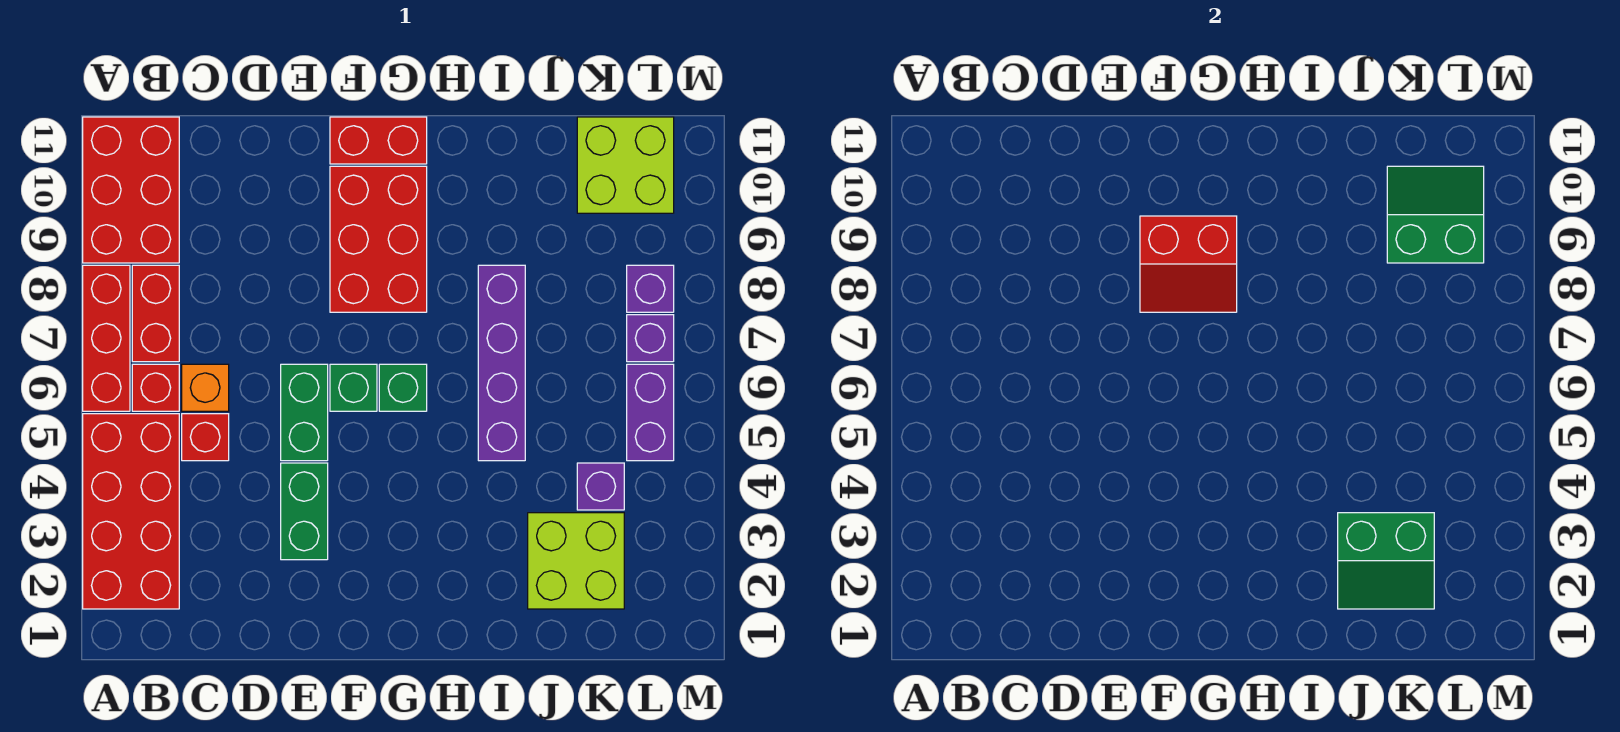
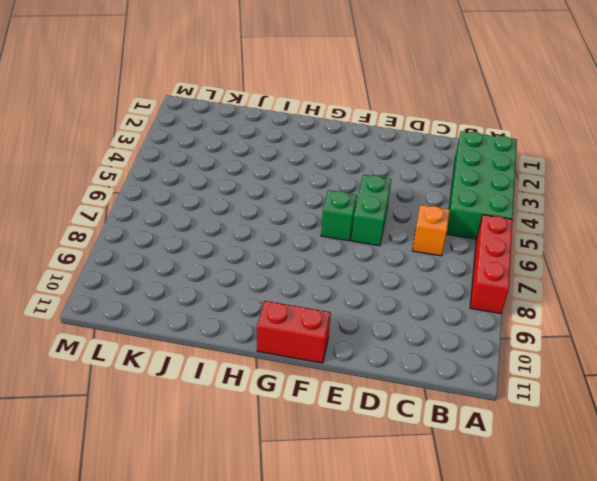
green 2x4 brick [446,131,517,239] -> red 2x4 brick [83,414,179,609]
none -> red 2x3 brick [83,117,179,263]
none -> red 1x1 brick [132,364,179,411]
none -> red 1x2 brick [132,265,179,362]

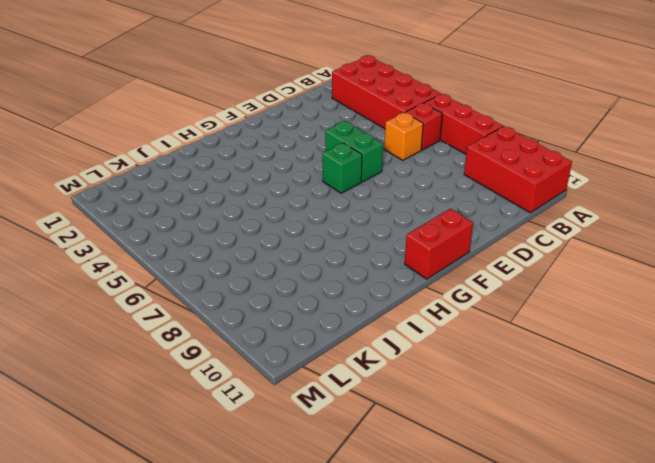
none -> red 1x2 brick [132,265,179,362]
none -> red 1x1 brick [182,414,229,461]
none -> green 1x2 brick [281,463,328,560]

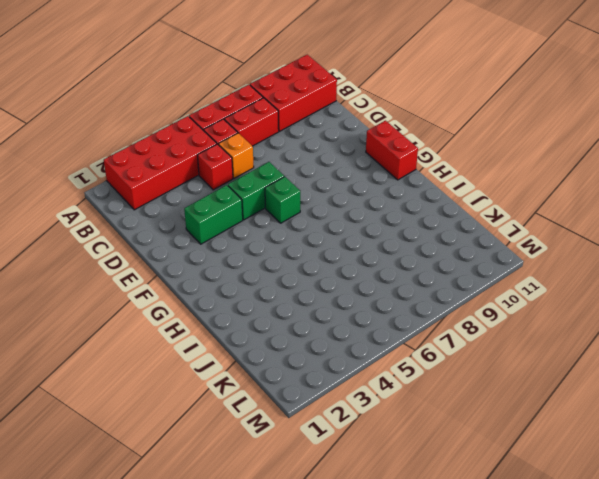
none -> red 2x3 brick [330,166,427,312]
none -> green 1x1 brick [379,364,427,411]
none -> purple 1x4 brick [478,265,525,461]

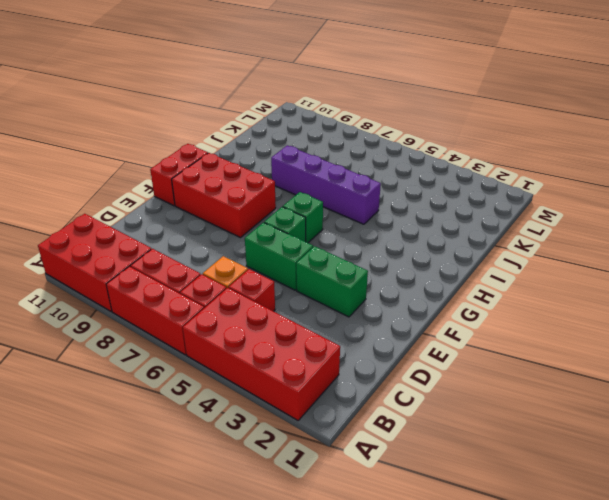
none -> lime 2x2 brick [528,513,624,609]
none -> purple 1x1 brick [577,463,624,510]
none -> lime 2x2 brick [577,117,674,213]

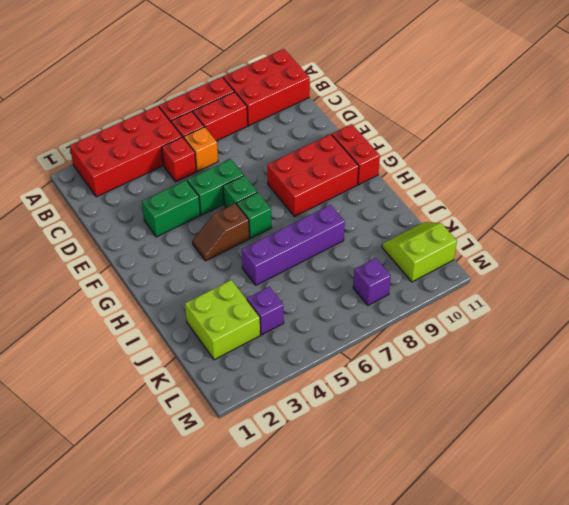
brown 1x2 slope [192,203,249,261] -> none
lime 2x2 slope [382,222,457,282] -> lime 2x2 brick [577,117,674,213]
none -> purple 1x2 brick [627,364,674,461]
none -> purple 1x1 brick [627,315,674,362]
none -> red 2x2 slope [1140,216,1237,312]

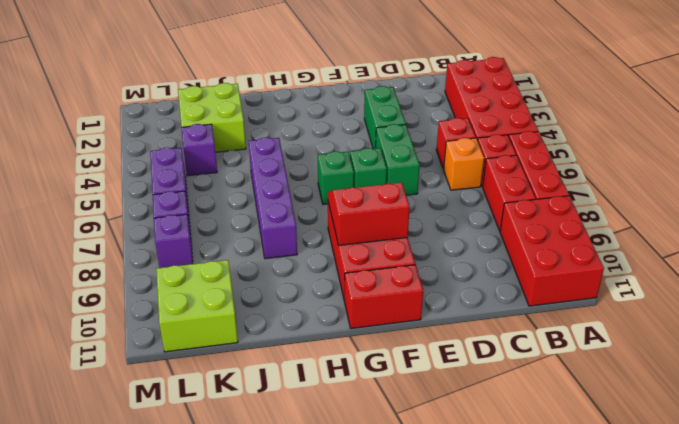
none -> green 2x2 slope [1338,513,1434,609]
none -> green 2x2 slope [1387,166,1484,263]

